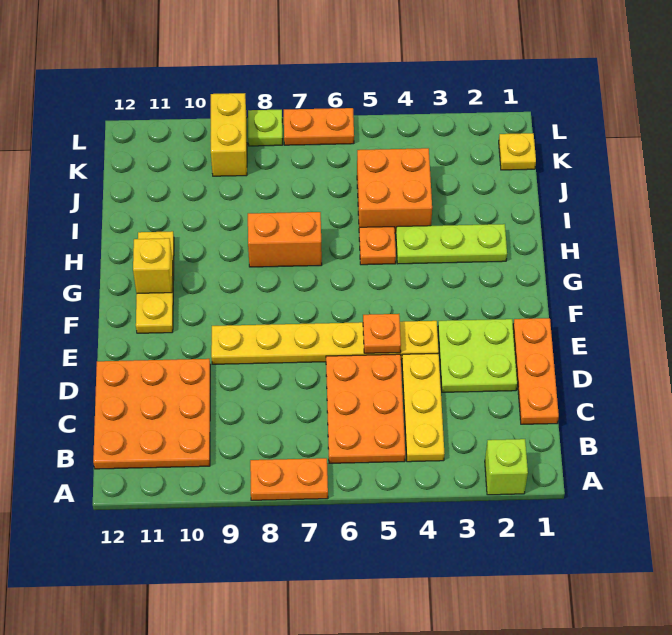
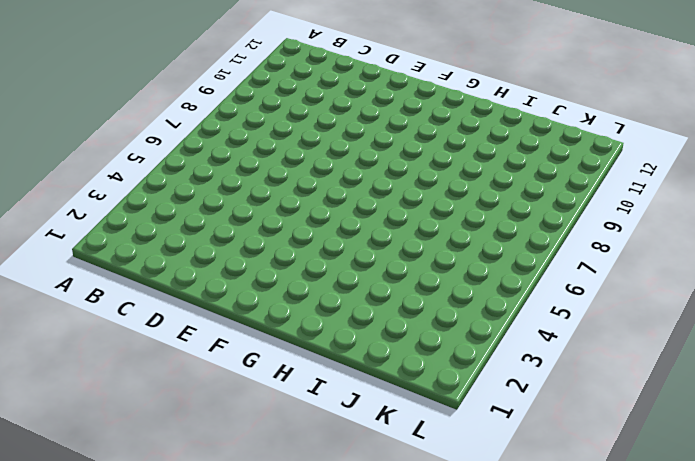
none -> lime 1x1 brick [485,439,528,495]
none -> orange 1x2 plate [250,458,328,500]
none -> yellow 1x3 plate [402,354,444,462]

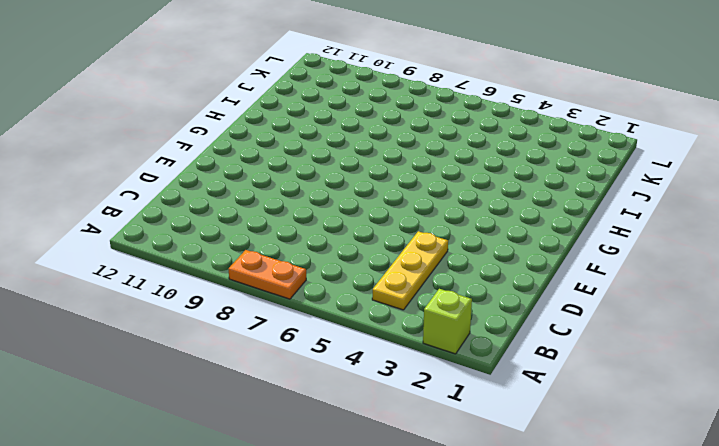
none -> orange 2x3 plate [326,354,405,463]
none -> orange 3x3 plate [93,359,210,469]
none -> orange 1x3 plate [513,318,559,424]

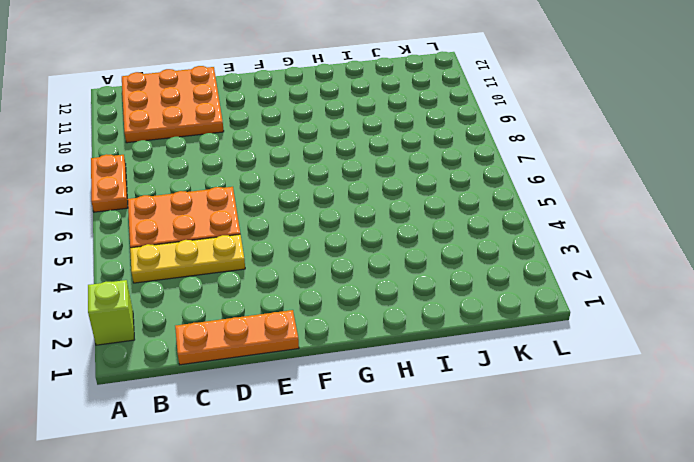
none -> lime 2x2 plate [438,319,517,392]
none -> yellow 1x6 plate [211,321,439,364]
none -> yellow 1x3 plate [136,231,174,333]

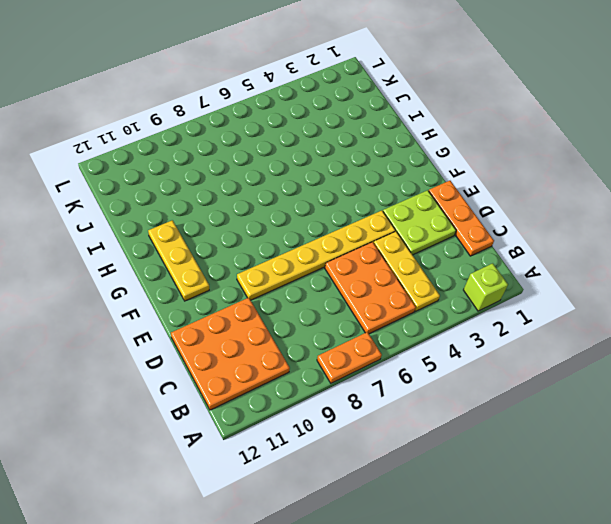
none -> lime 1x3 plate [396,224,507,264]
none -> orange 1x1 plate [359,227,396,265]
none -> orange 1x2 brick [248,212,322,267]

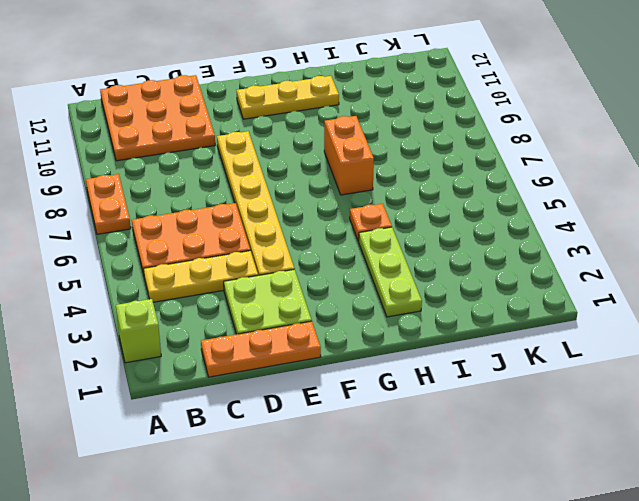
none -> orange 2x2 brick [357,148,432,233]
none -> yellow 1x1 plate [499,133,536,170]
none -> yellow 1x2 brick [211,93,247,176]

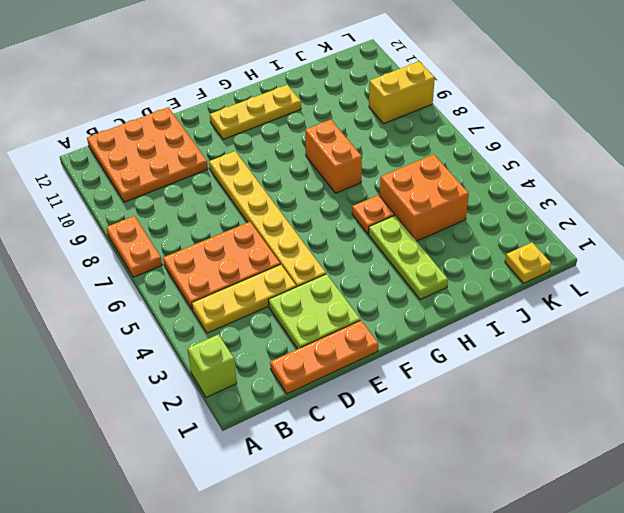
none -> orange 1x2 plate [284,108,354,145]
none -> lime 1x1 plate [248,110,283,146]
none -> orange 1x1 plate [363,314,401,353]

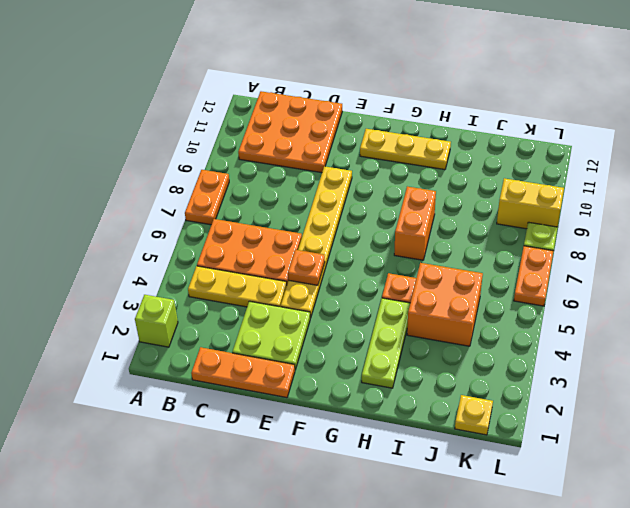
none -> yellow 1x1 brick [133,238,173,293]

